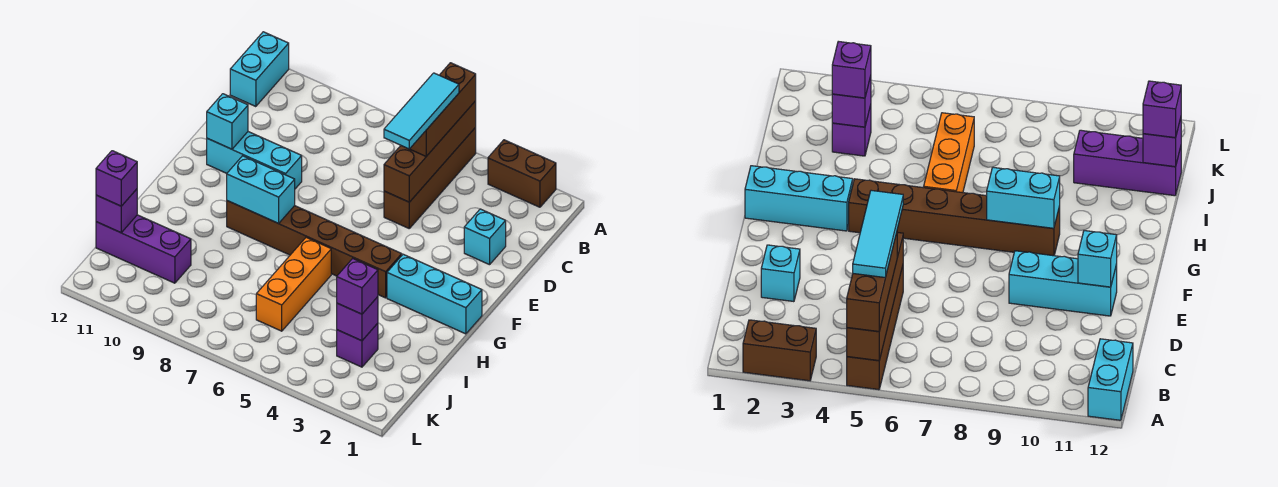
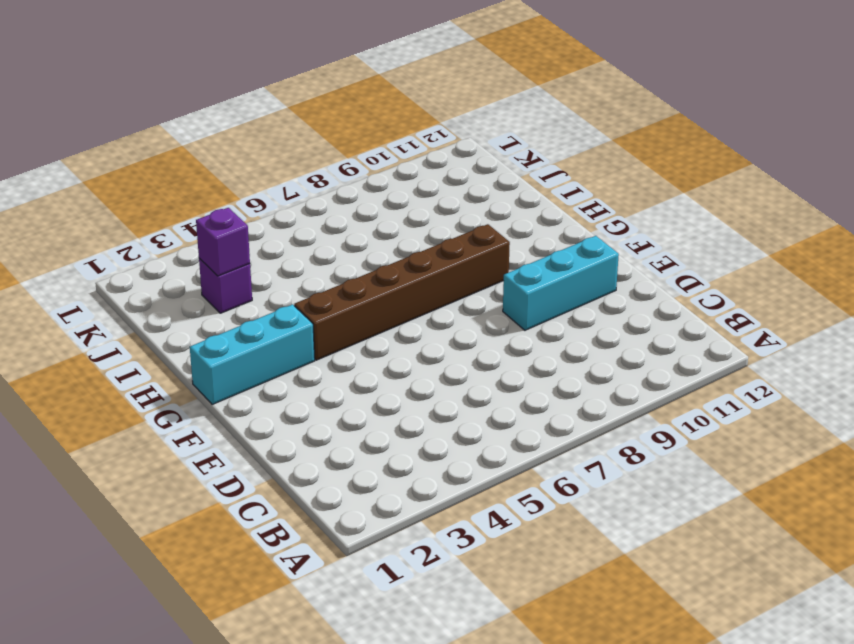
none -> brown 1x2 brick [488,140,556,207]
none -> brown 1x4 brick [384,128,476,228]
none -> cyan 1x2 brick [230,32,289,107]

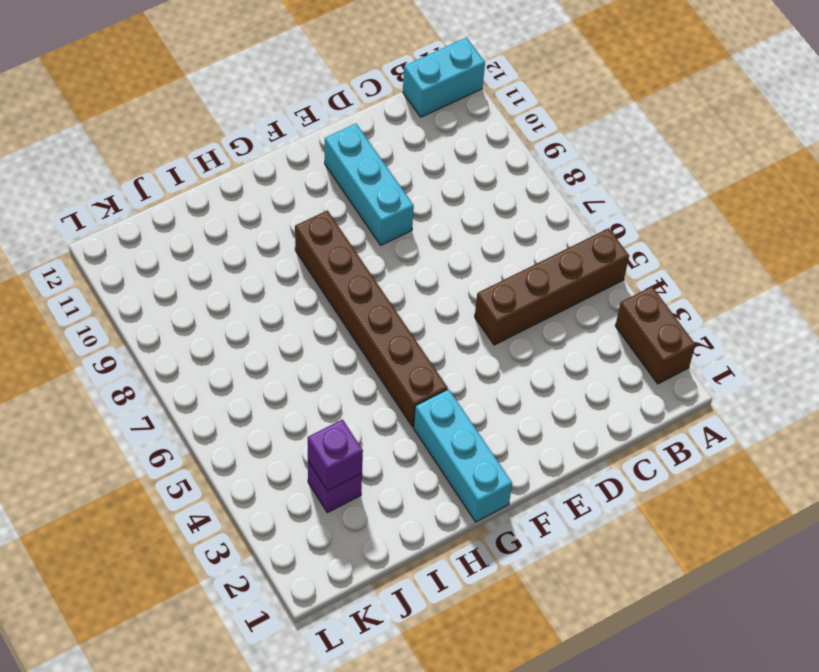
none -> cyan 1x1 brick [464,209,506,265]
none -> orange 1x3 brick [256,238,331,331]
none -> purple 1x3 brick [96,215,191,283]

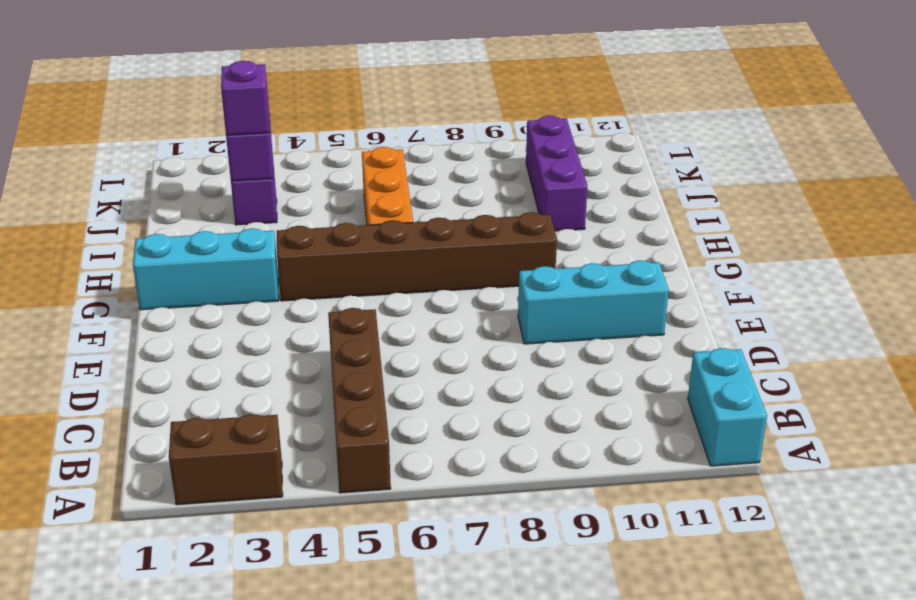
purple 1x3 brick [526,116,587,231] -> purple 1x3 brick turned to [96,215,191,283]
none -> cyan 1x1 brick [464,209,506,265]
none -> brown 1x4 brick [384,101,476,202]
none -> cyan 1x1 brick [207,94,248,149]

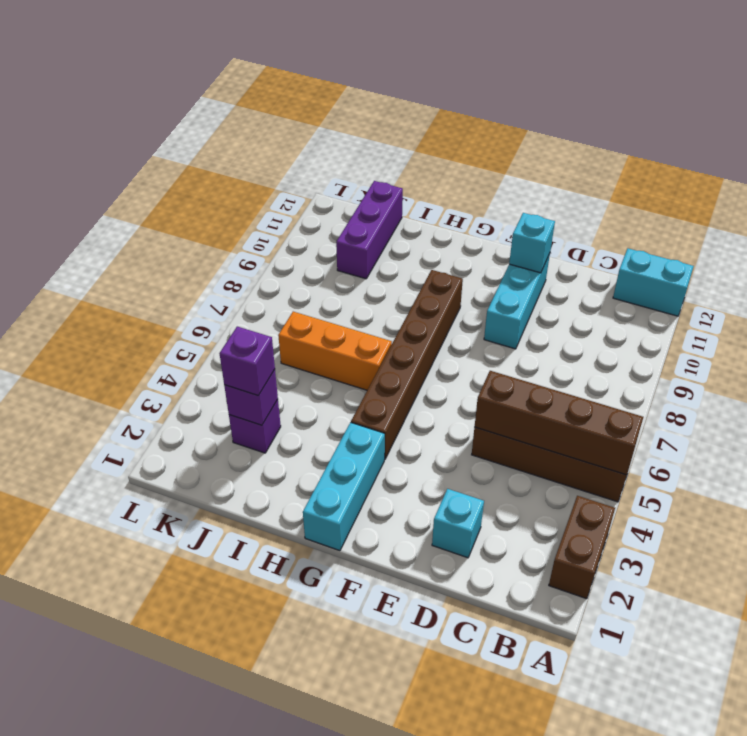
none -> cyan 1x2 brick [227,156,295,223]
none -> purple 1x1 brick [96,189,137,233]
none -> brown 1x3 brick [410,63,476,156]

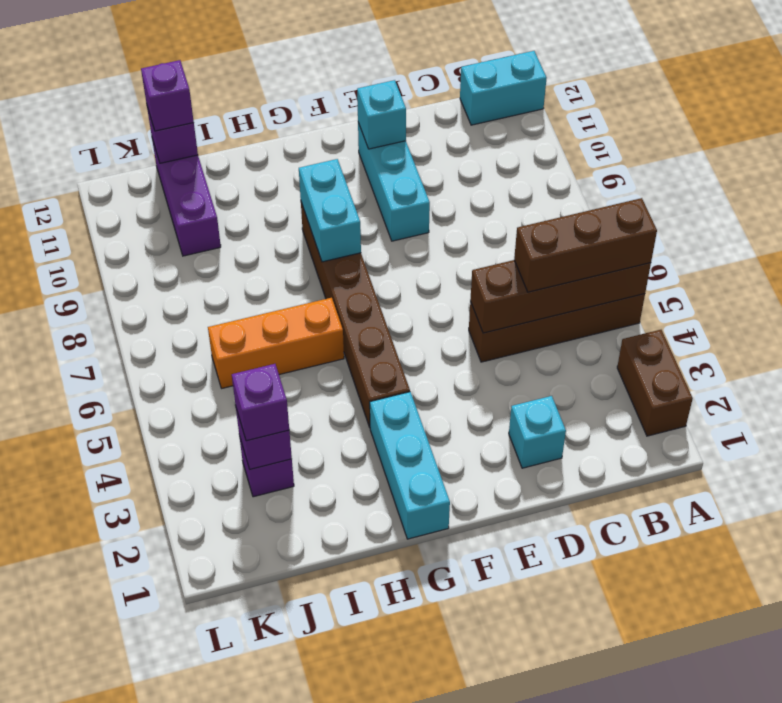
none -> cyan 1x3 tile [384,73,459,149]

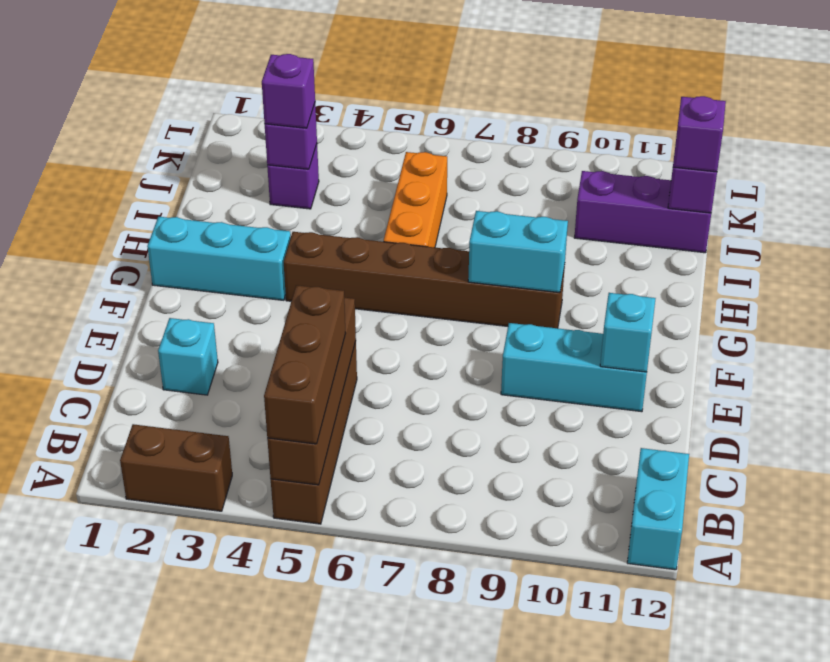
none -> cyan 1x3 tile [384,73,459,149]

